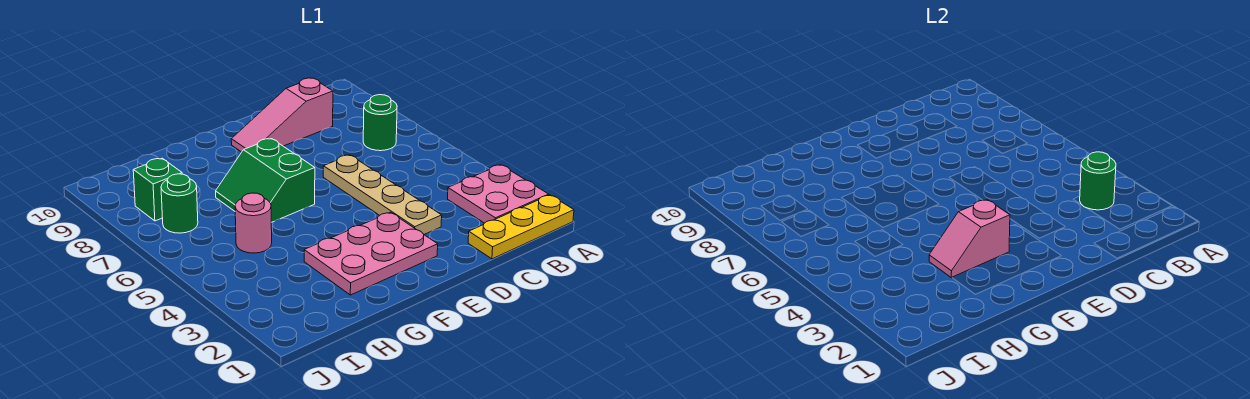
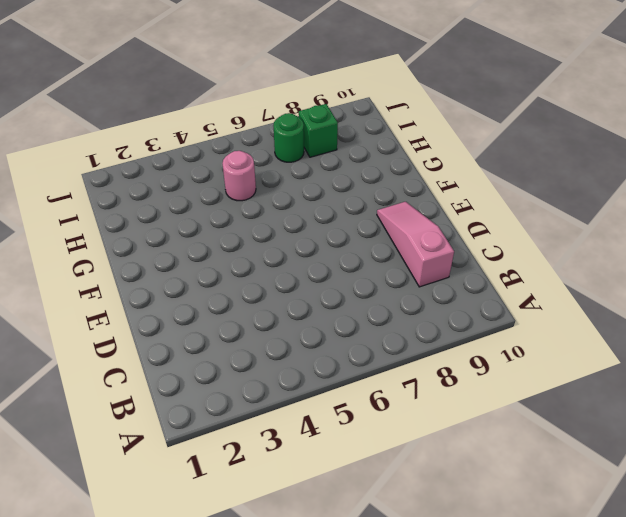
none -> yellow 1x3 plate [468,195,574,259]
none -> pink 2x2 plate [448,165,549,223]
none -> green 1x1 round brick [363,95,397,151]

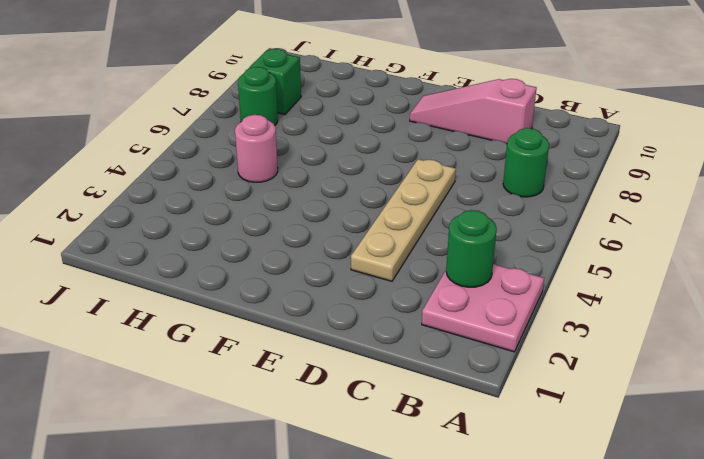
none -> yellow 1x3 plate [468,195,574,259]
none -> pink 2x3 plate [304,212,438,295]
none -> green 2x2 slope [216,139,315,222]

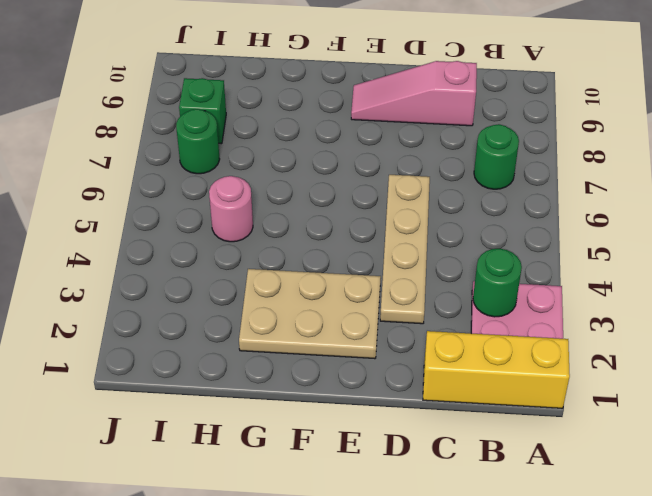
yellow 1x3 brick [423,331,570,408] -> yellow 1x3 plate [468,195,574,259]
tan 2x3 plate [239,269,381,359] -> pink 2x3 plate [304,212,438,295]
none -> green 2x2 slope [216,139,315,222]
none -> pink 1x2 slope [929,200,1010,278]

